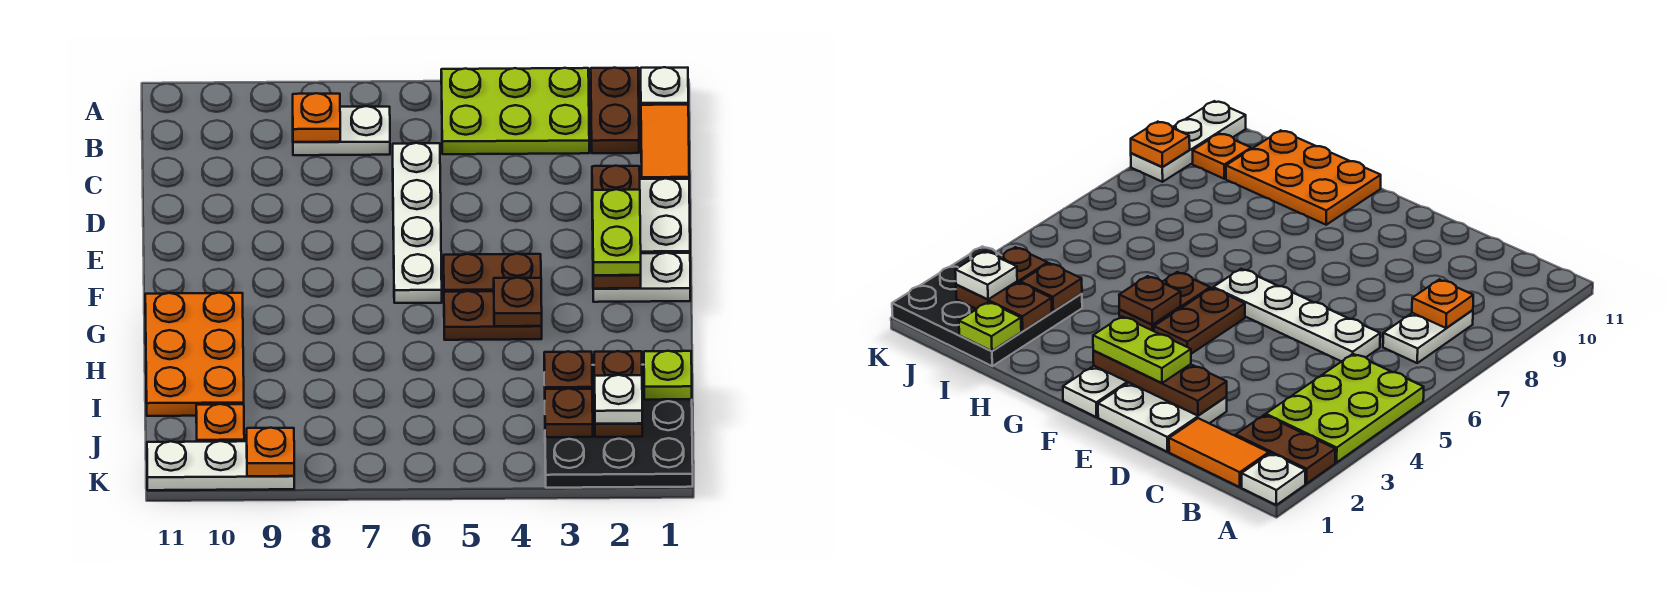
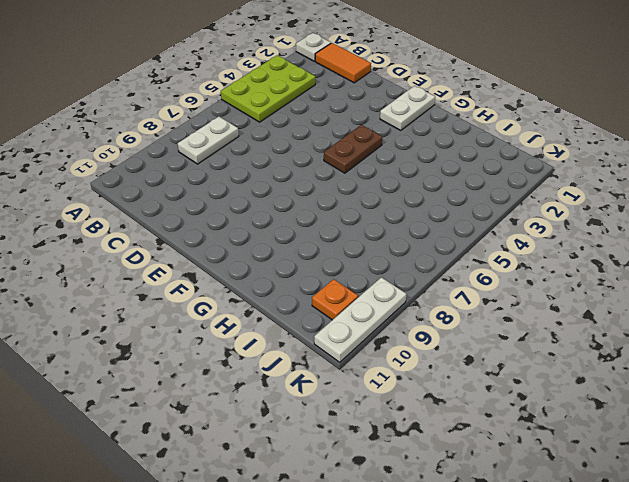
none -> brown 1x2 plate [591,68,639,153]
none -> white 1x4 plate [393,143,442,303]
none -> white 2x2 plate [592,179,690,253]

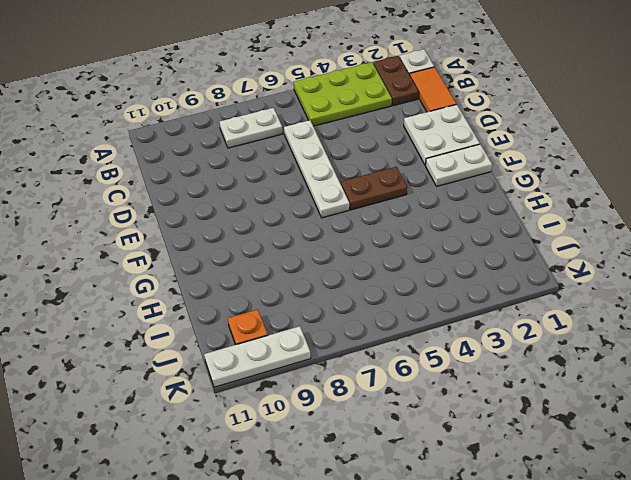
none -> brown 1x2 plate [444,291,542,340]
none -> orange 2x3 plate [145,293,244,416]
none -> black 3x3 plate [544,365,693,488]

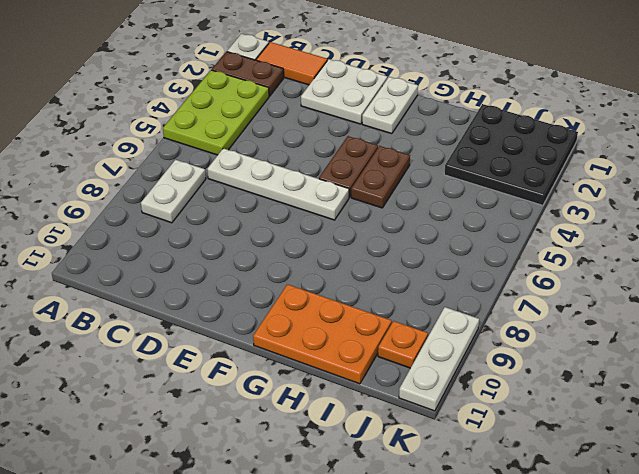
none -> orange 1x1 plate [293,93,340,142]
none -> brown 1x3 plate [592,166,641,289]
none -> brown 1x1 plate [494,278,542,326]

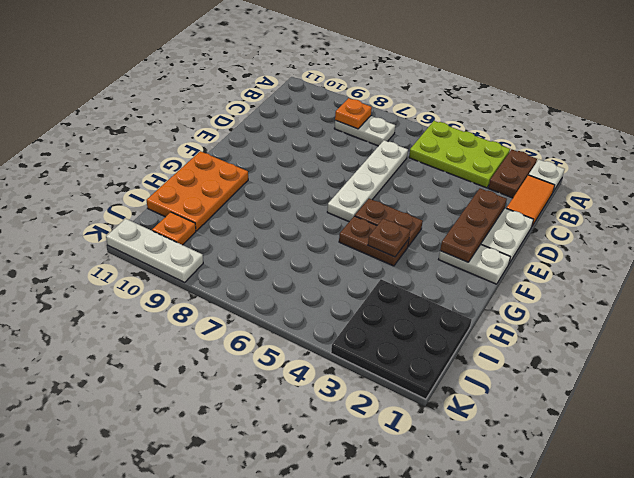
none -> lime 1x1 plate [644,351,692,400]
none -> brown 1x2 plate [594,351,642,437]
none -> brown 1x1 plate [544,351,592,389]

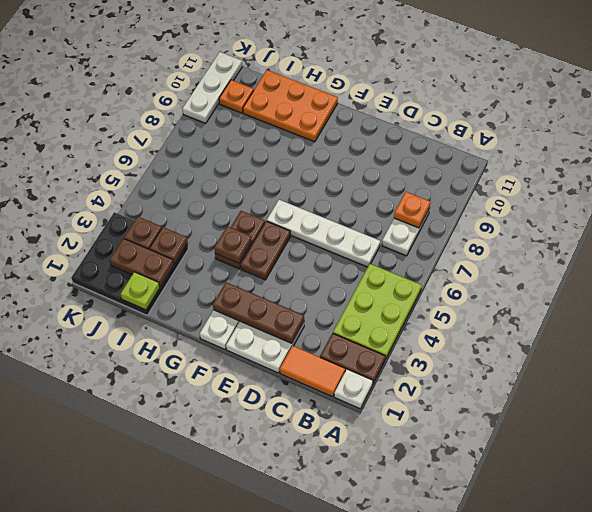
none -> orange 1x1 plate [247,428,294,476]
none -> lime 1x2 plate [592,189,641,275]
none -> white 1x1 plate [594,375,642,424]

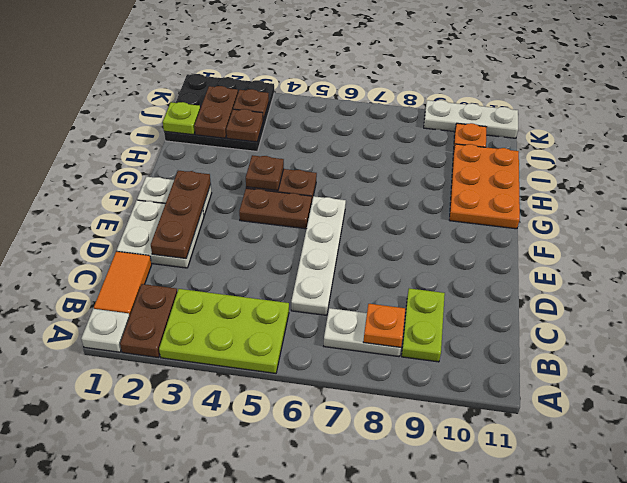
lime 1x2 plate [402,288,445,362] -> lime 1x2 plate moved to [592,189,641,275]
none -> orange 1x1 plate [247,428,294,476]
none -> white 1x1 plate [594,375,642,424]

